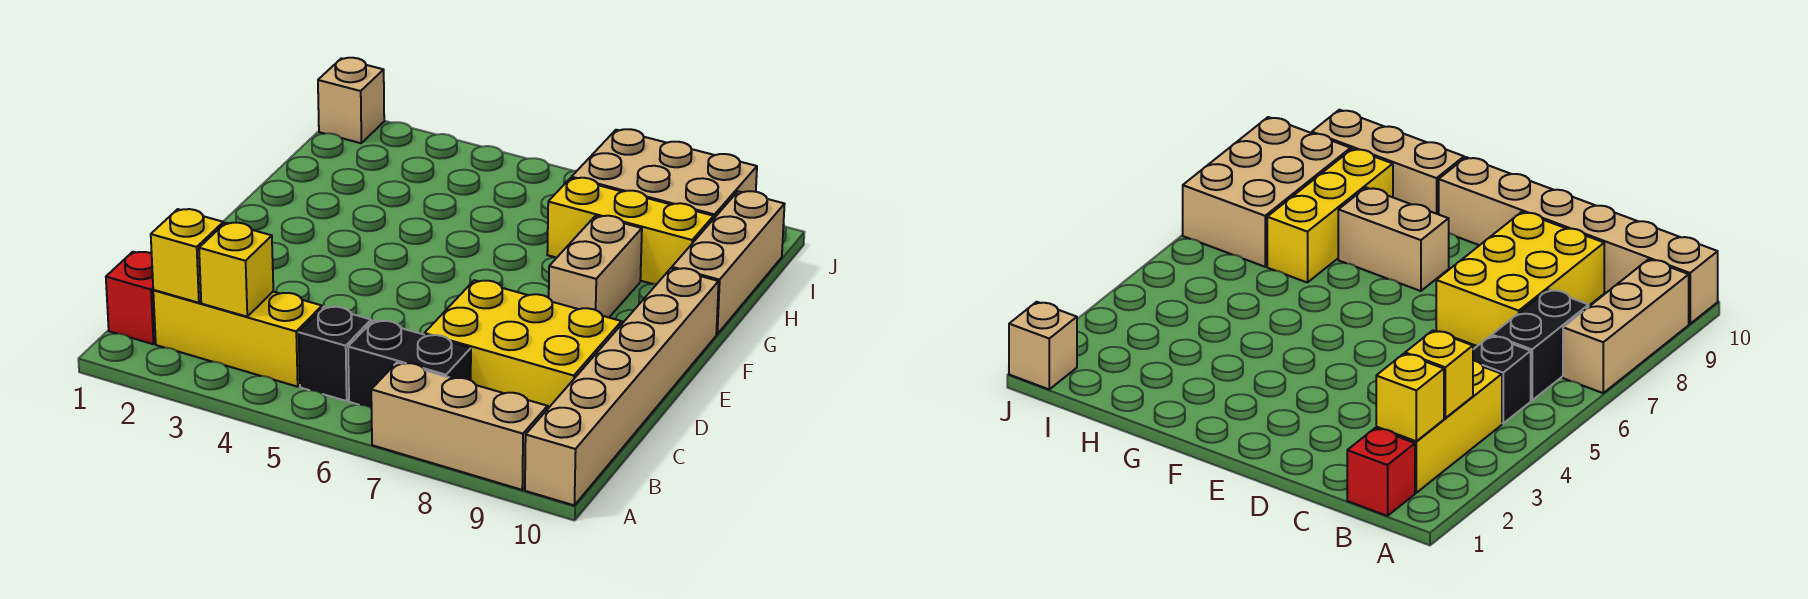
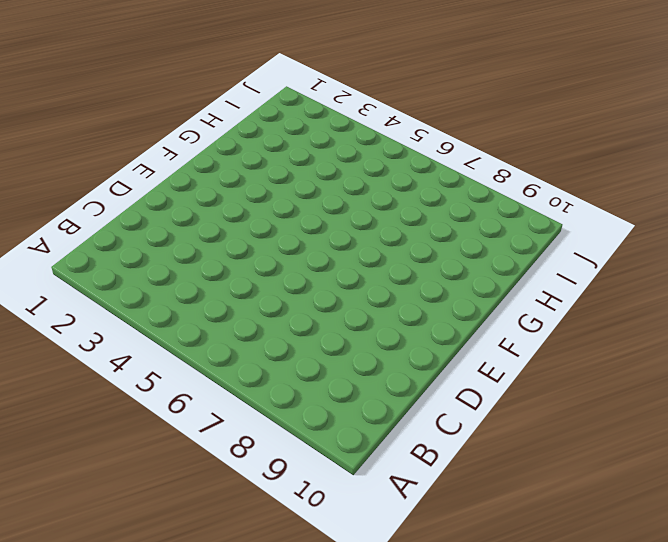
none -> tan 1x3 brick [371,362,548,490]
none -> tan 1x6 brick [525,268,719,505]
none -> red 1x1 brick [106,252,156,344]

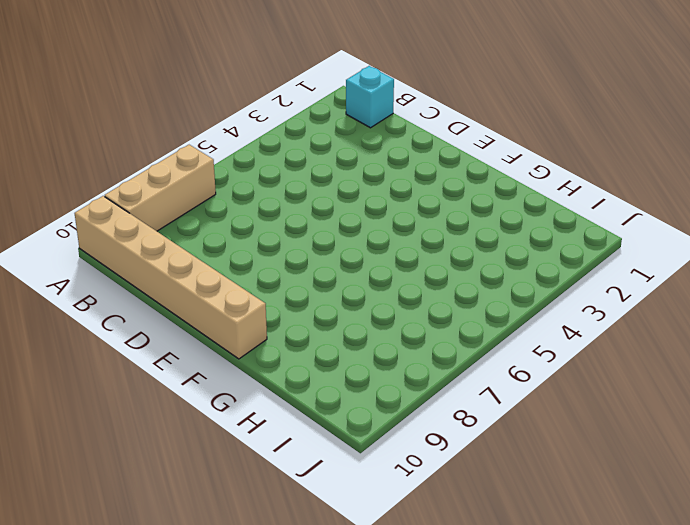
cyan 1x1 brick [346,66,394,128] -> red 1x1 brick [106,252,156,344]
none -> yellow 1x3 brick [153,290,322,387]
none -> black 1x1 brick [299,306,371,401]
none -> black 1x2 brick [348,320,471,408]

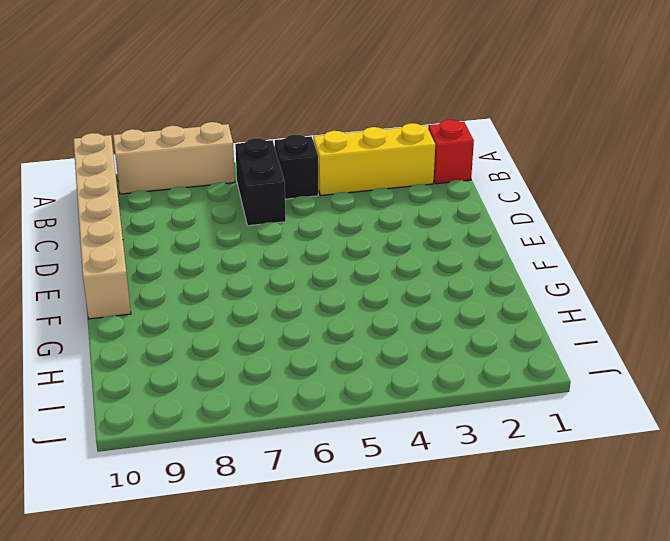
black 1x2 brick [235,138,286,226] -> black 1x2 brick turned to [348,320,471,408]
none -> yellow 2x3 brick [424,280,622,409]
none -> tan 1x2 brick [549,216,642,317]
none -> tan 1x3 brick [672,191,785,334]

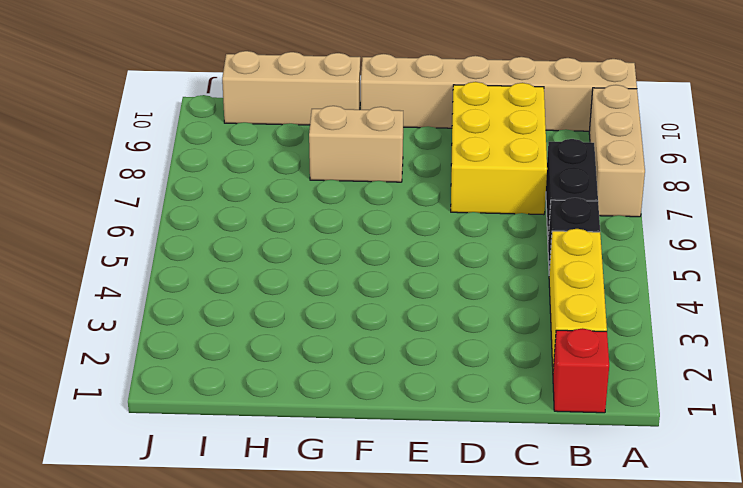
none -> yellow 1x3 brick [547,178,714,284]
none -> tan 2x3 brick [572,129,757,219]
none -> tan 1x1 brick [318,58,384,143]

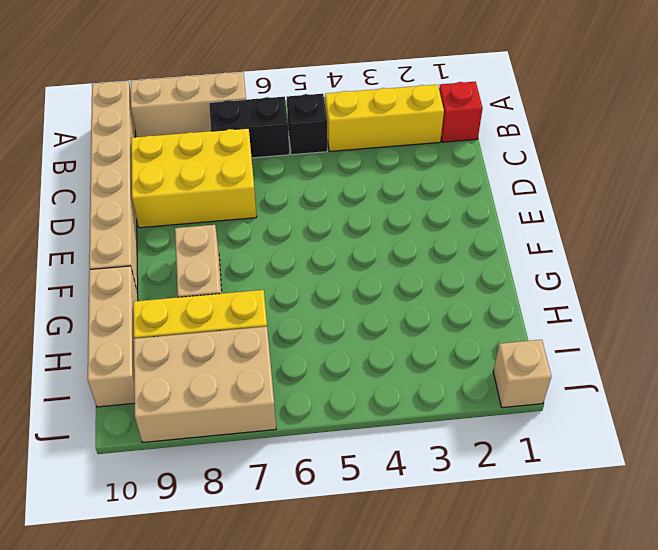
none -> yellow 1x1 brick [151,209,223,303]
none -> yellow 1x1 brick [199,223,273,317]

